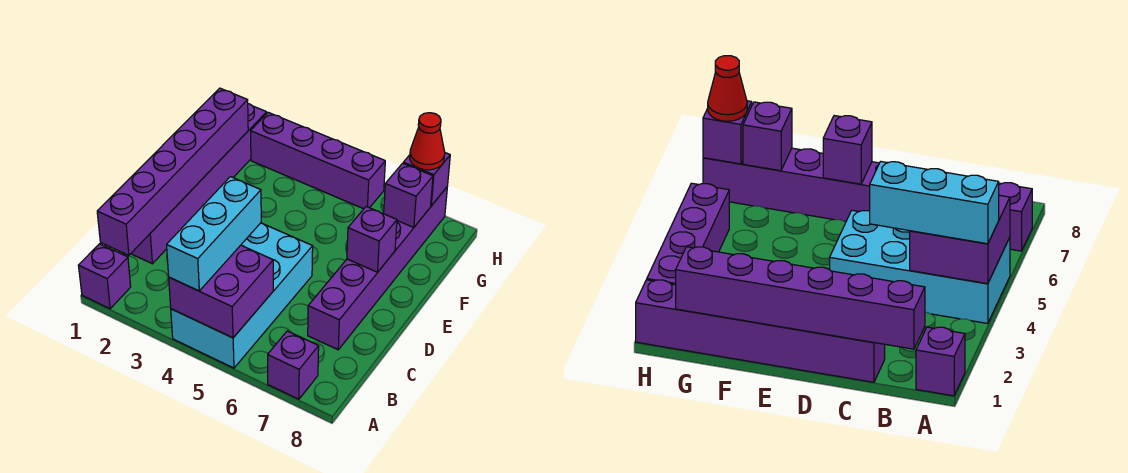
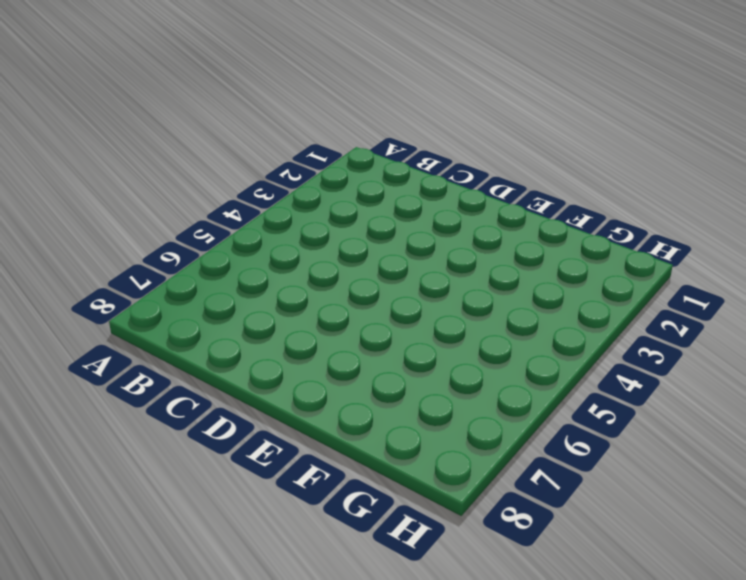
none -> purple 1x1 brick [78,244,131,309]
none -> cyan 2x4 brick [171,223,313,368]
none -> purple 1x1 brick [268,331,319,399]

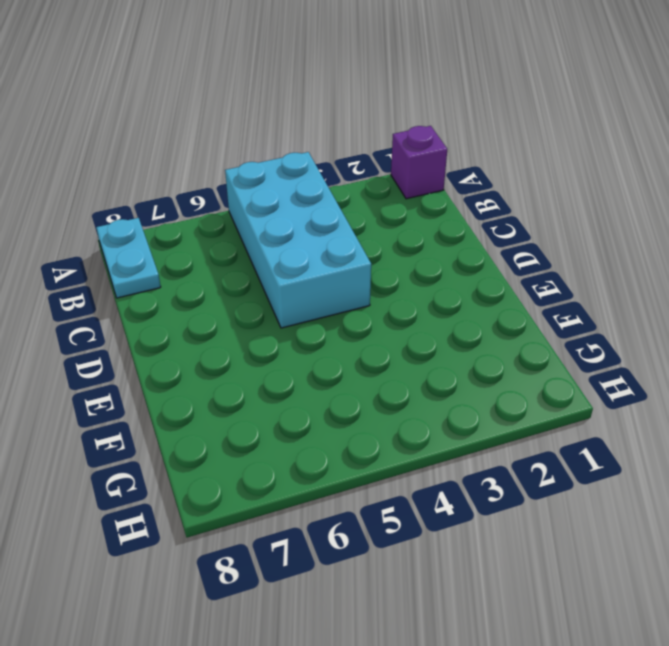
cyan 1x2 plate [96,218,161,298] -> none
none -> purple 1x1 brick [268,331,319,399]
none -> purple 1x6 brick [131,104,267,264]
none -> purple 1x6 brick [308,187,447,350]

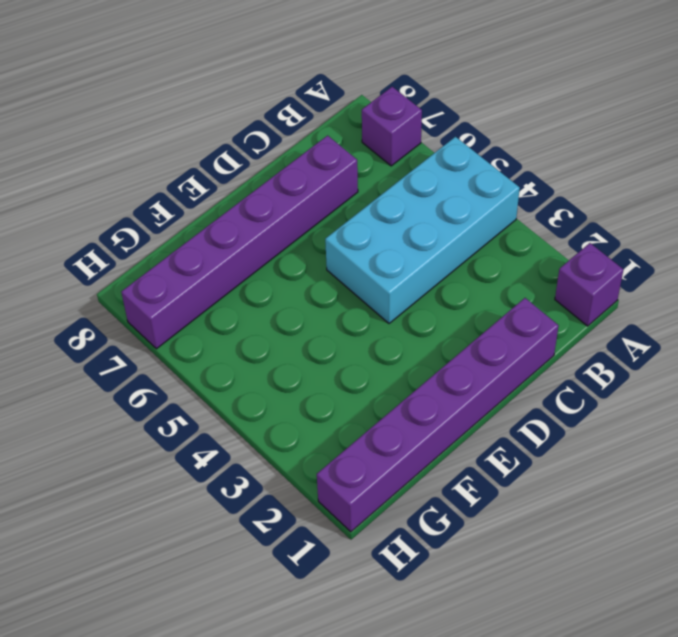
none -> purple 1x4 brick [251,112,385,209]
none -> purple 2x2 brick [169,245,273,338]
none -> purple 1x6 brick [97,88,248,255]

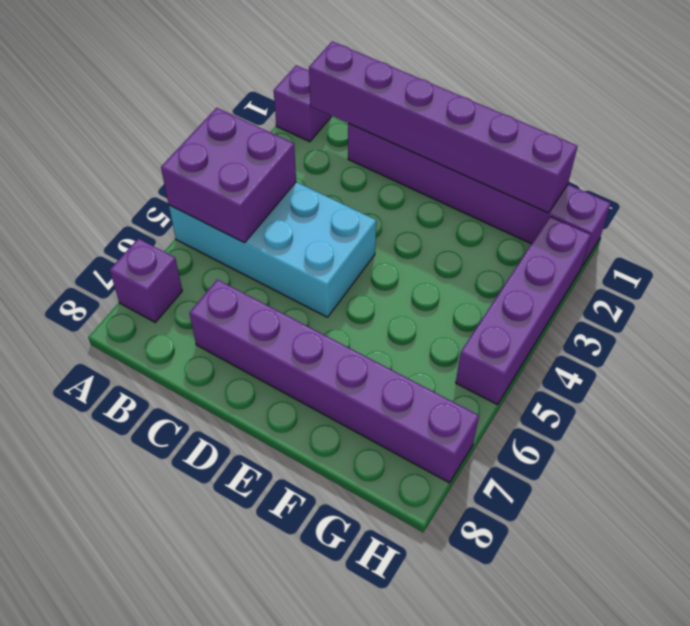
none -> purple 1x1 brick [347,207,397,272]
none -> purple 1x1 brick [384,163,433,228]
none -> purple 1x1 brick [403,153,450,206]

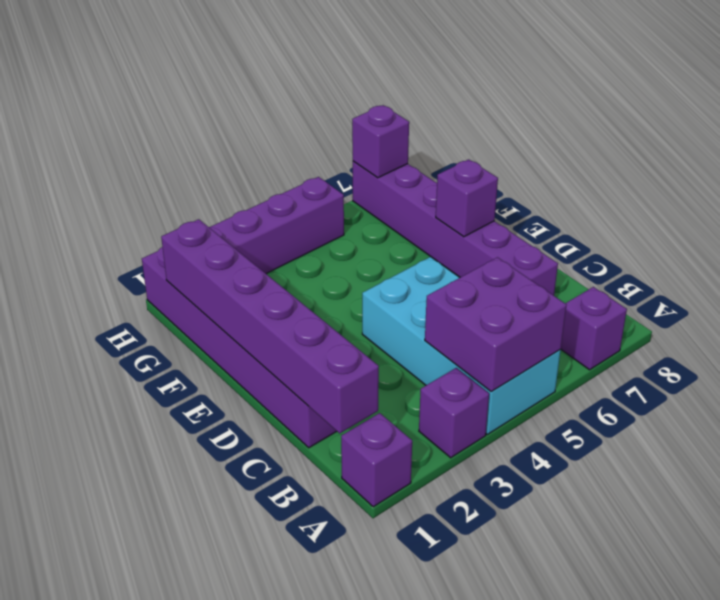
purple 1x1 brick [419,368,489,458] -> purple 1x1 brick moved to [384,163,433,228]
none -> cyan 1x3 brick [167,177,261,291]
none -> red 1x1 cone [410,113,445,170]

